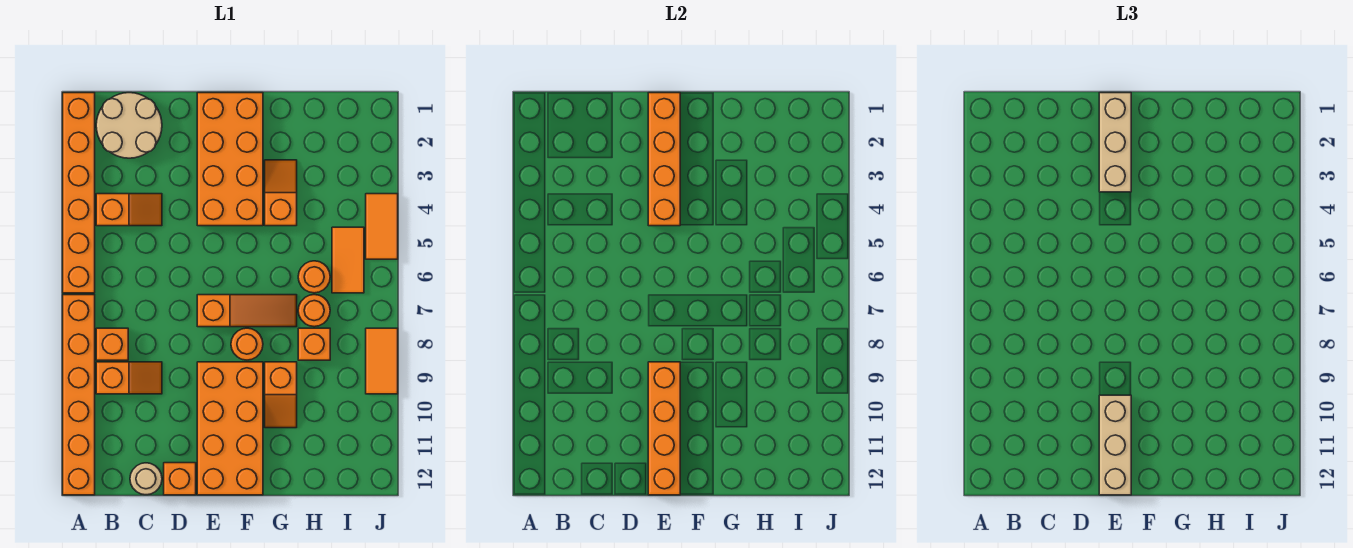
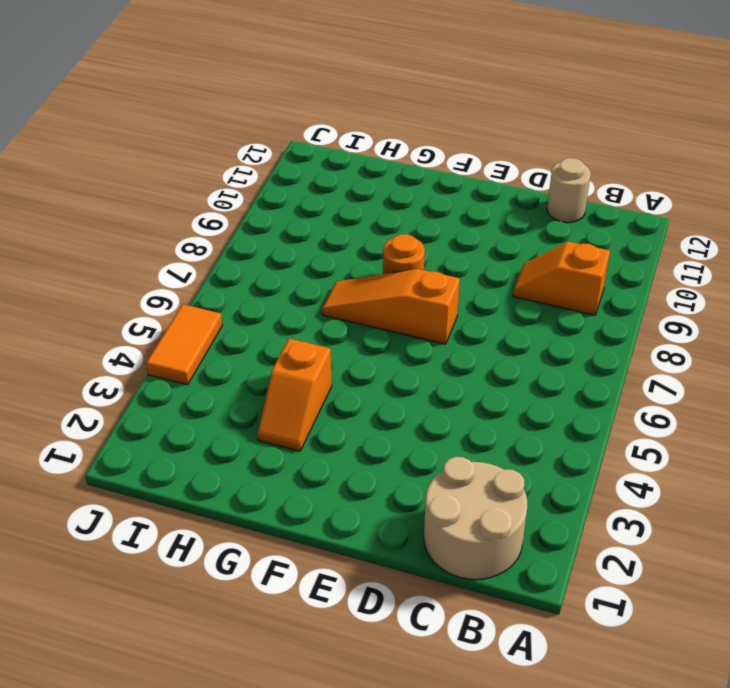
none -> orange 1x6 brick [63,93,95,293]
none -> orange 1x6 brick [63,295,95,495]
none -> orange 1x2 slope [96,194,162,226]

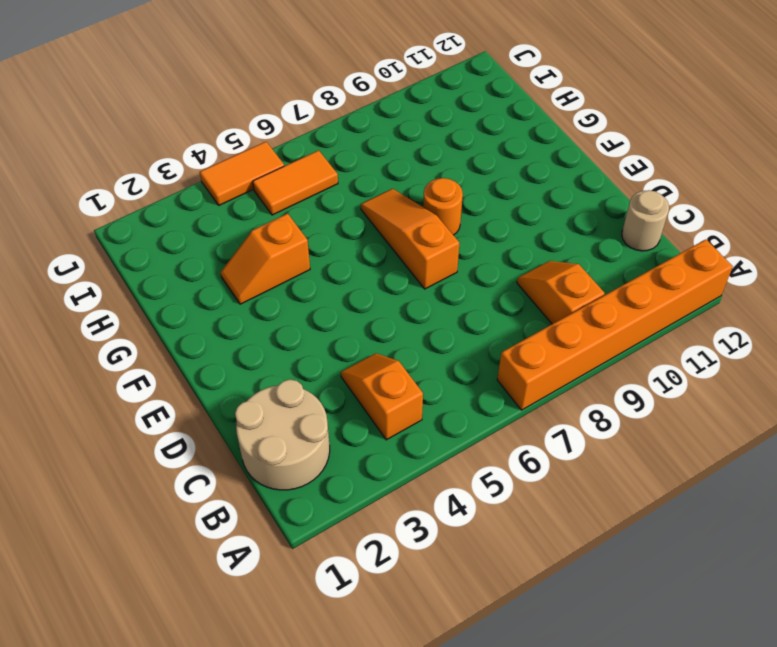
none -> orange 1x6 brick [63,93,95,293]
none -> orange 1x1 brick [96,328,128,360]
none -> orange 1x1 brick [164,463,196,495]

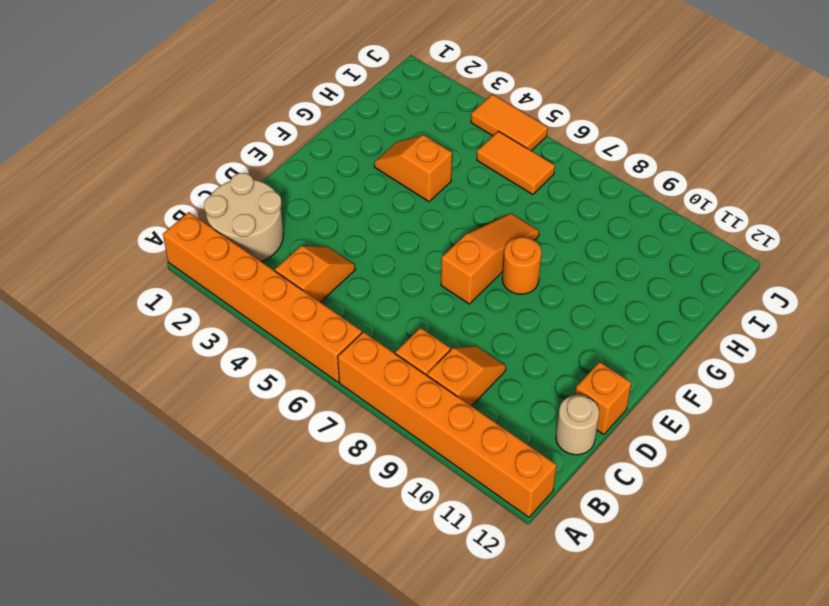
none -> orange 2x4 brick [197,93,263,226]
none -> orange 2x4 brick [197,362,263,495]
none -> orange 1x2 slope [265,362,297,428]

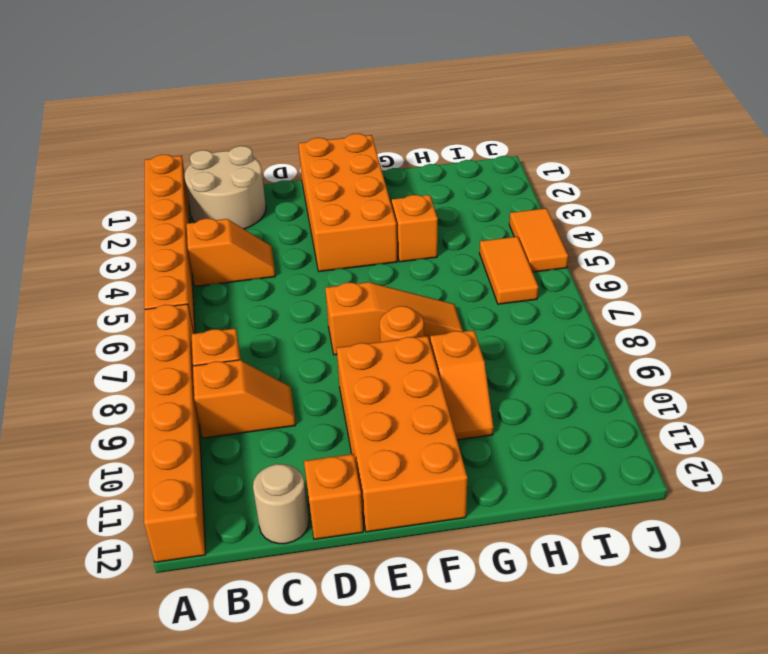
none -> orange 1x1 round brick [298,261,330,293]
none -> orange 1x1 round brick [298,295,330,327]
none -> orange 1x1 brick [298,328,330,360]

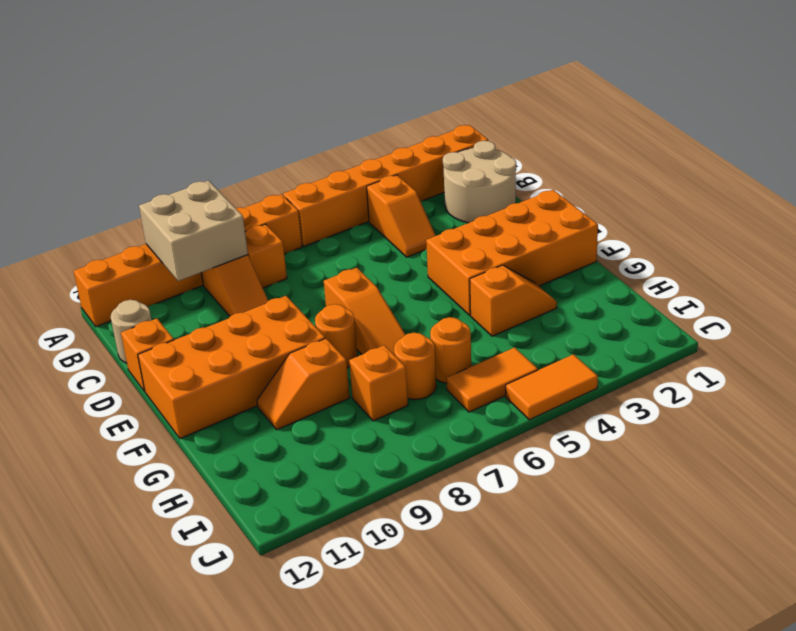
tan 2x2 brick [139,181,248,281] -> none
none -> orange 1x2 tile [366,328,398,394]
none -> orange 1x4 brick [648,93,680,226]
none -> orange 1x4 brick [648,362,680,495]

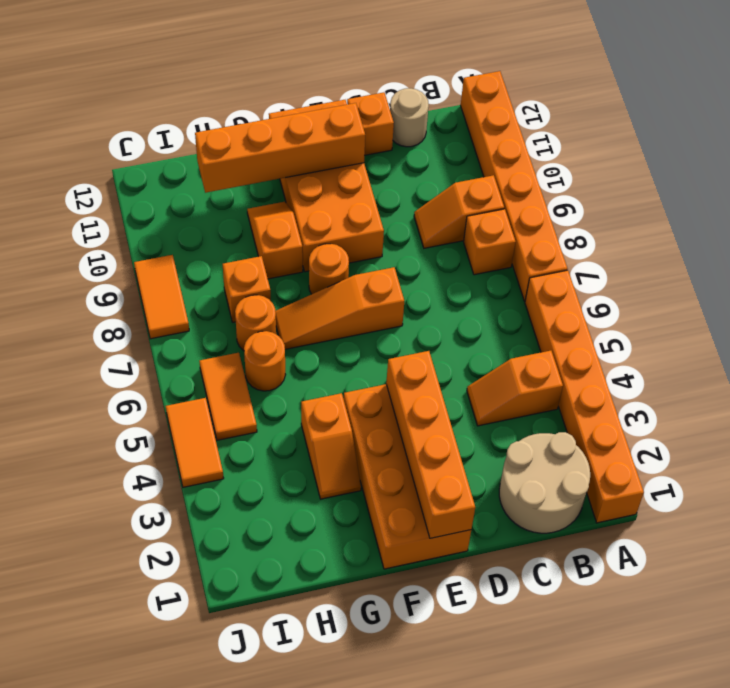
orange 1x4 brick [195,103,365,193] -> orange 1x4 brick turned to [648,362,680,495]
none -> tan 1x3 brick [1099,93,1131,192]
none -> tan 1x3 brick [1099,395,1131,495]

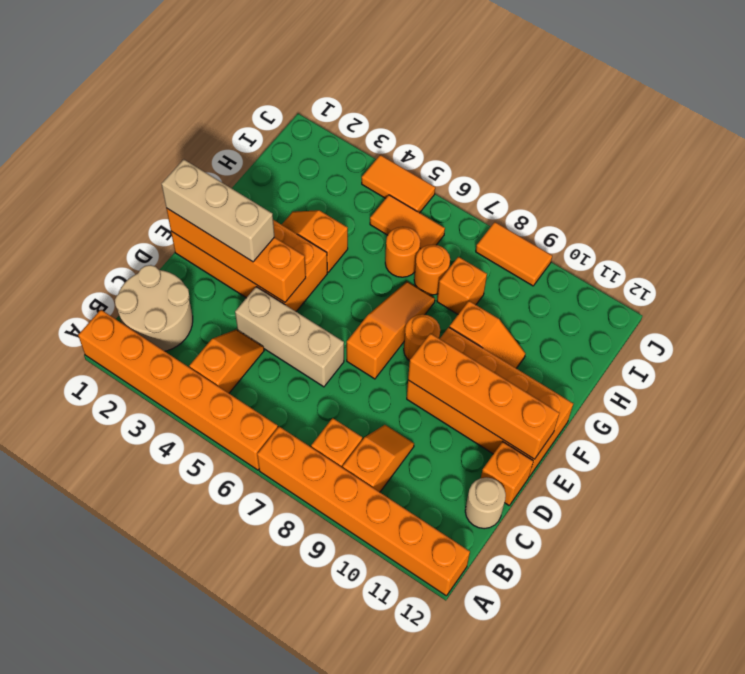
tan 1x3 brick [235,287,344,387] -> tan 1x3 brick moved to [1099,395,1131,495]

